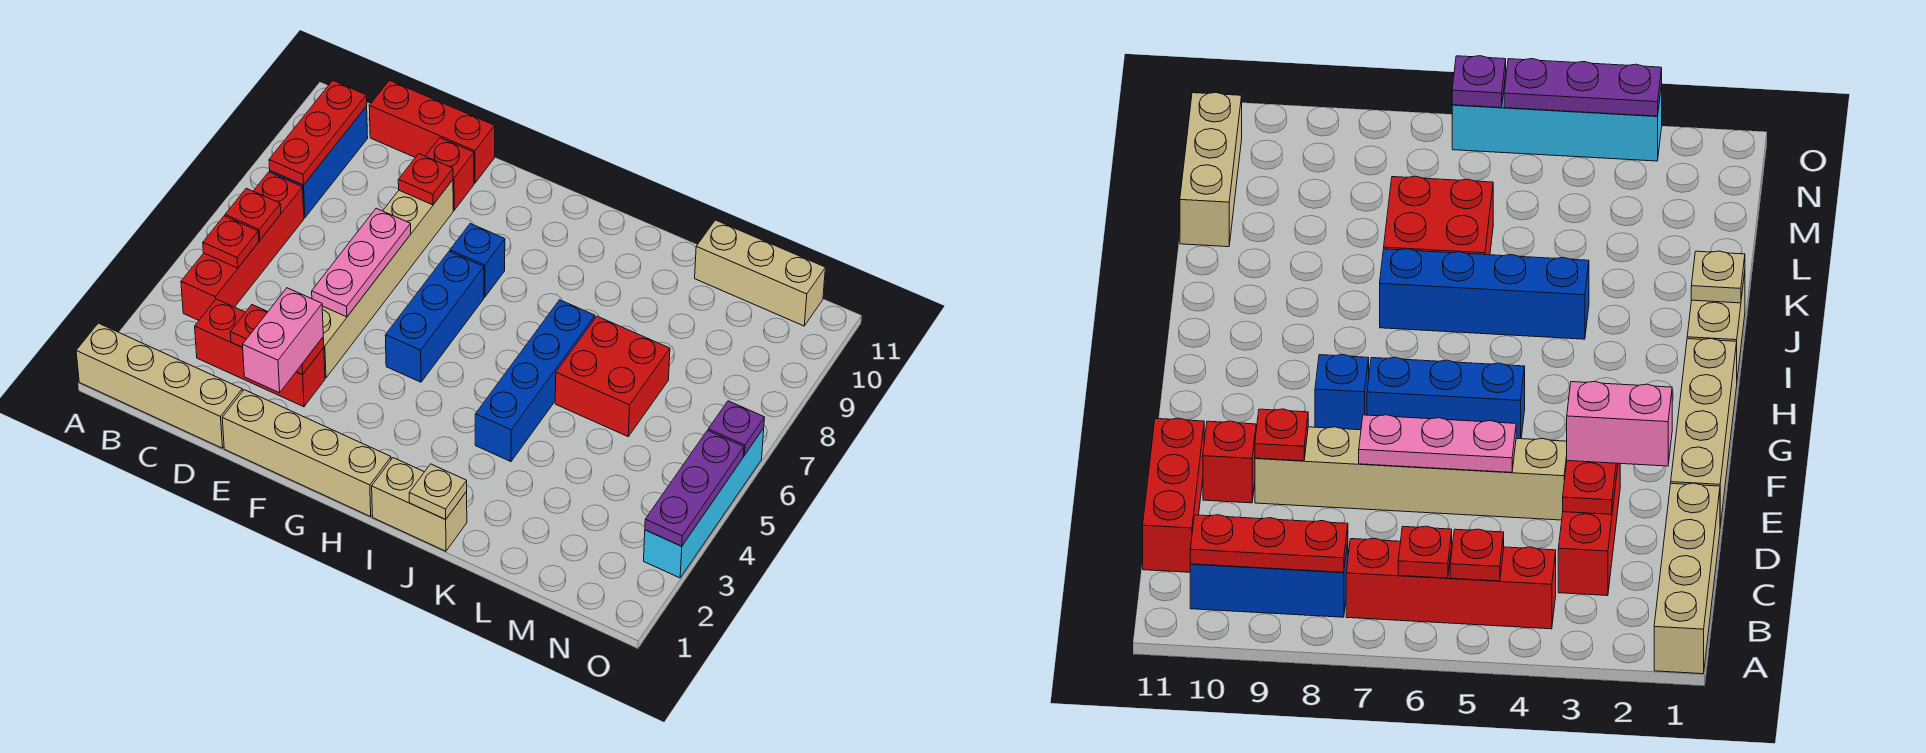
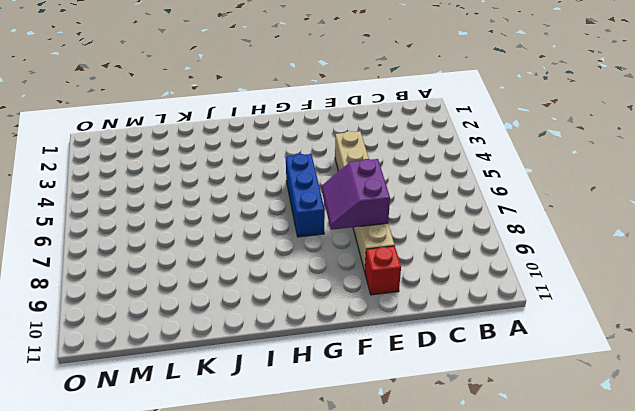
purple 2x2 slope [322,159,390,230] -> pink 1x3 plate [312,208,411,317]
none -> tan 1x4 brick [76,323,242,448]
none -> red 1x4 brick [181,172,304,320]
none -> blue 1x3 brick [270,106,368,218]

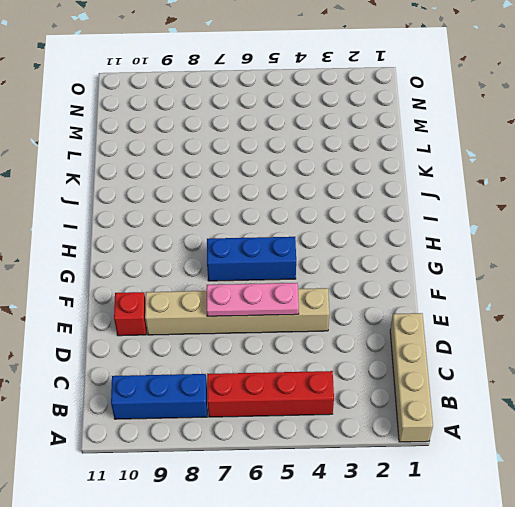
none -> red 1x3 brick [195,299,325,407]
none -> red 1x3 brick [369,80,495,183]
none -> tan 1x4 brick [222,390,391,517]

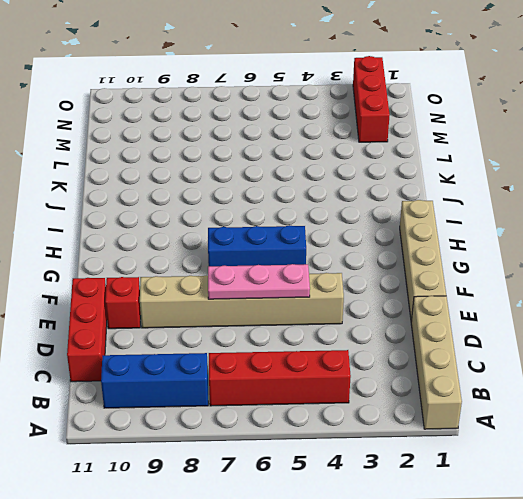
red 1x3 brick [353,56,390,142] -> red 1x3 brick moved to [195,299,325,407]
none -> blue 1x1 brick [450,224,505,297]
none -> tan 1x2 brick [372,458,467,551]
none -> blue 1x4 brick [475,300,595,462]

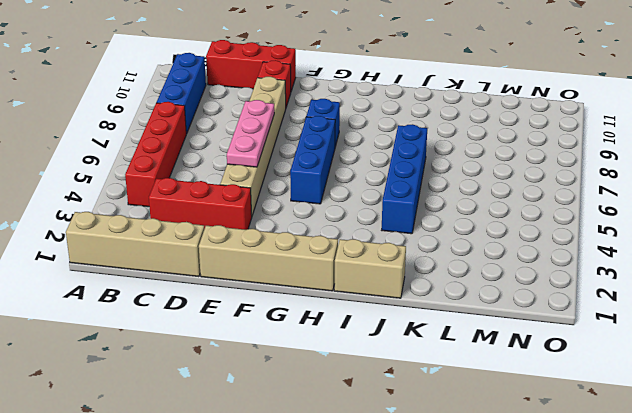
none -> red 2x2 brick [555,316,670,436]
none -> tan 1x3 brick [695,220,825,326]
none -> cyan 1x4 brick [644,428,764,578]

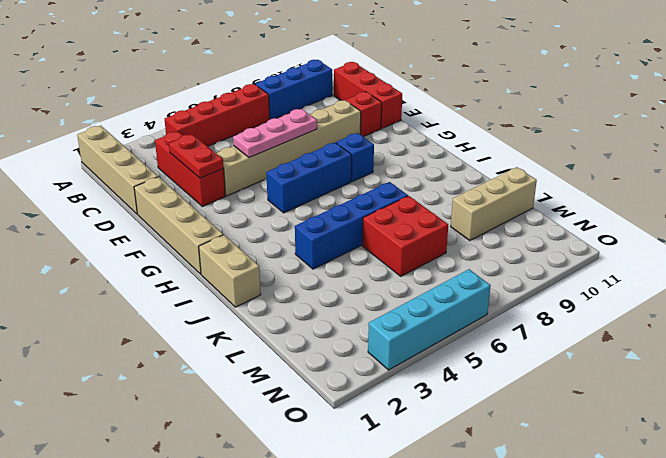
tan 1x3 brick [451,167,537,241] -> tan 1x3 brick turned to [695,220,825,326]
none -> red 1x1 plate [203,216,259,268]
none -> red 1x1 plate [225,188,281,240]
none -> red 1x3 plate [269,81,367,185]

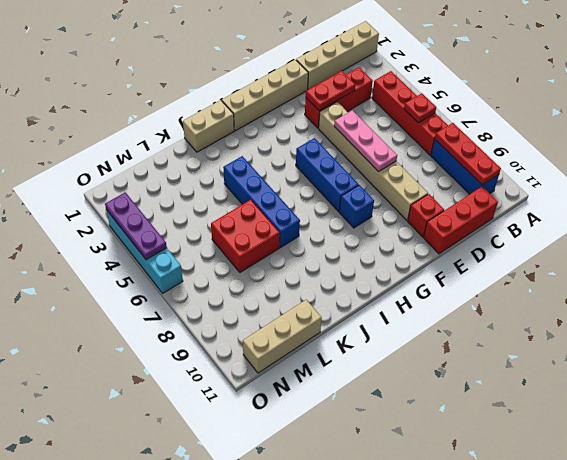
none -> red 1x1 plate [203,216,259,268]
none -> red 1x1 plate [398,154,453,205]
none -> tan 1x1 plate [409,464,467,519]

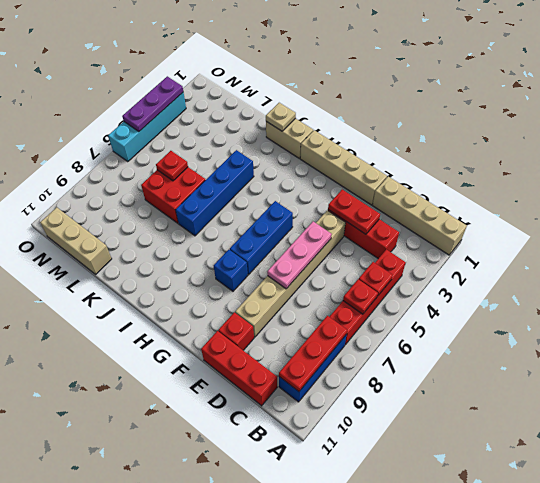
red 1x1 plate [156,151,188,181] -> red 1x1 plate moved to [398,154,453,205]
none -> purple 1x1 plate [708,401,765,455]
none -> pink 1x2 brick [242,288,323,393]

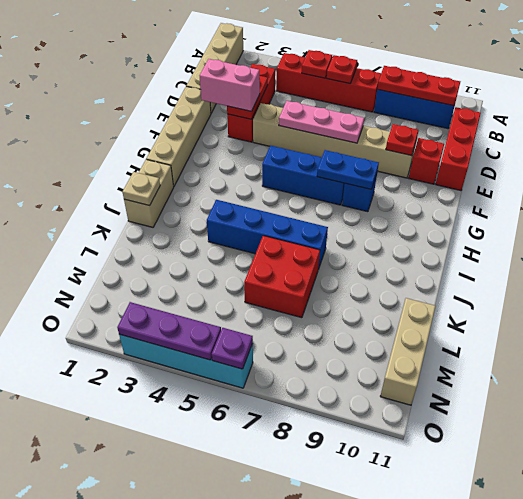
blue 1x2 plate [317,150,379,189] -> none

